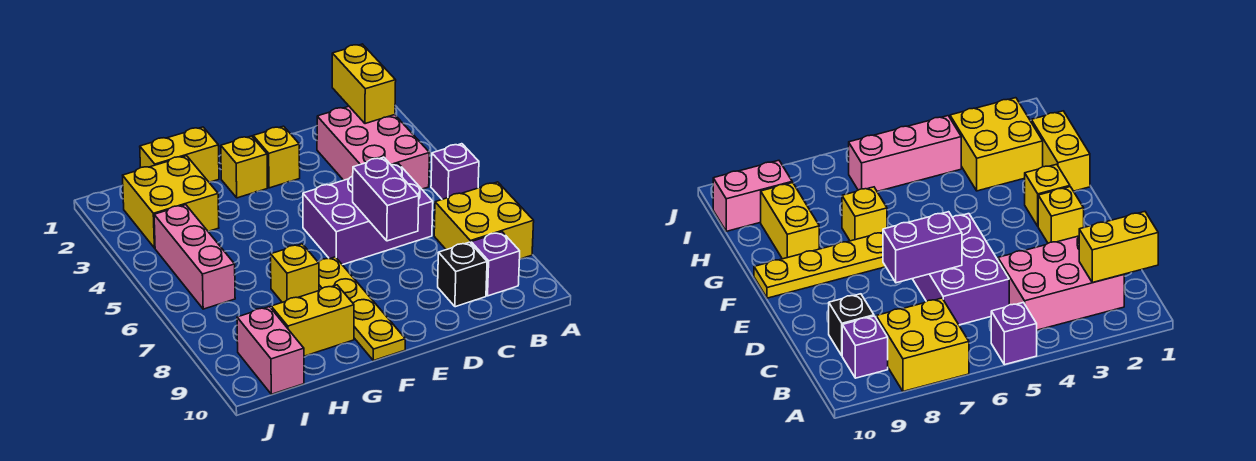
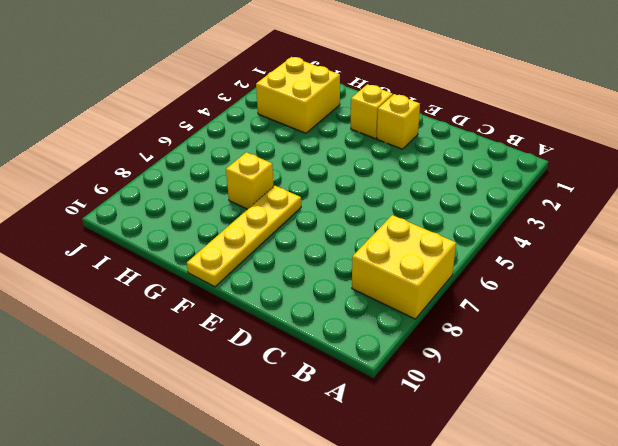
none -> purple 1x1 brick [431,144,479,199]
none -> pink 2x3 brick [317,106,430,189]
none -> purple 1x1 brick [471,232,520,296]

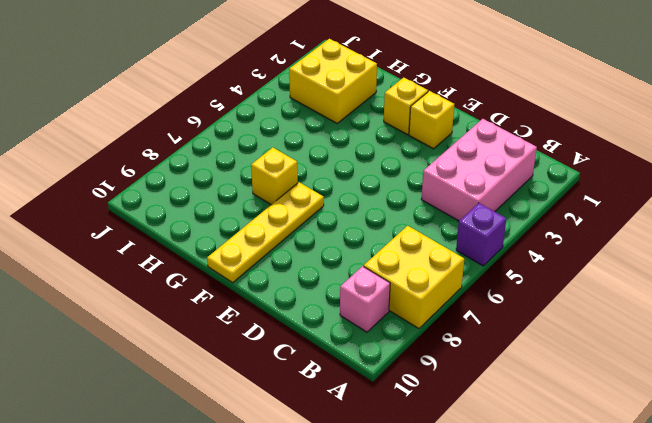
pink 1x1 brick [340,266,390,332] -> purple 1x1 brick [471,232,520,296]
none -> purple 2x3 brick [303,163,433,265]
none -> black 1x1 brick [438,242,487,307]
none -> yellow 1x2 brick [140,127,219,182]

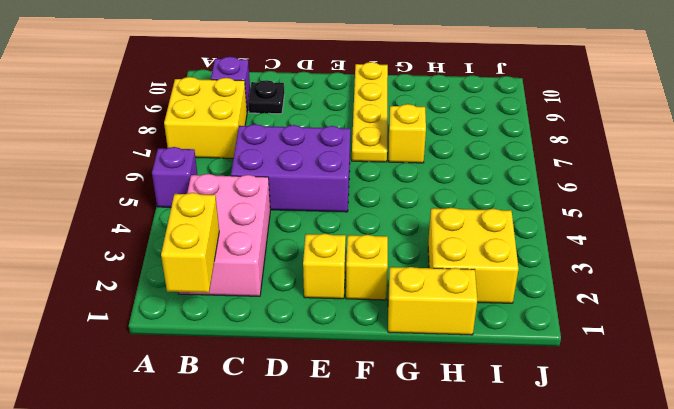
black 1x1 plate [248,80,284,114] -> black 1x1 brick [438,242,487,307]
none -> yellow 1x2 brick [271,285,354,356]
none -> pink 1x3 brick [154,205,235,309]
none -> pink 1x2 brick [237,307,304,394]

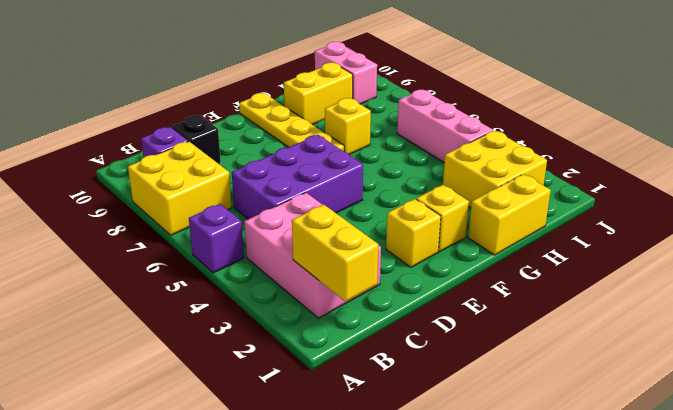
none -> purple 1x2 brick [353,157,419,241]

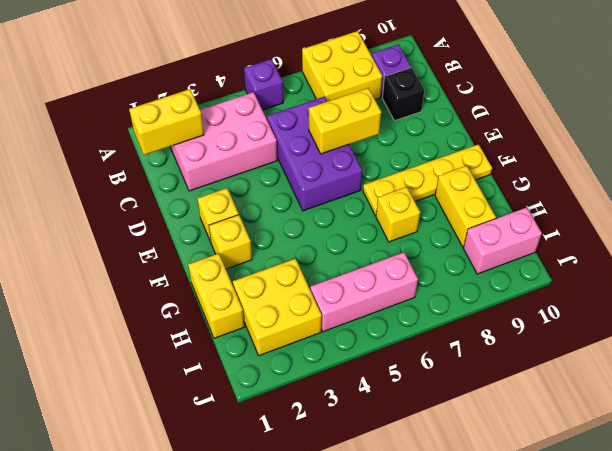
yellow 1x2 brick [309,88,381,154] -> purple 1x2 brick [353,157,419,241]

